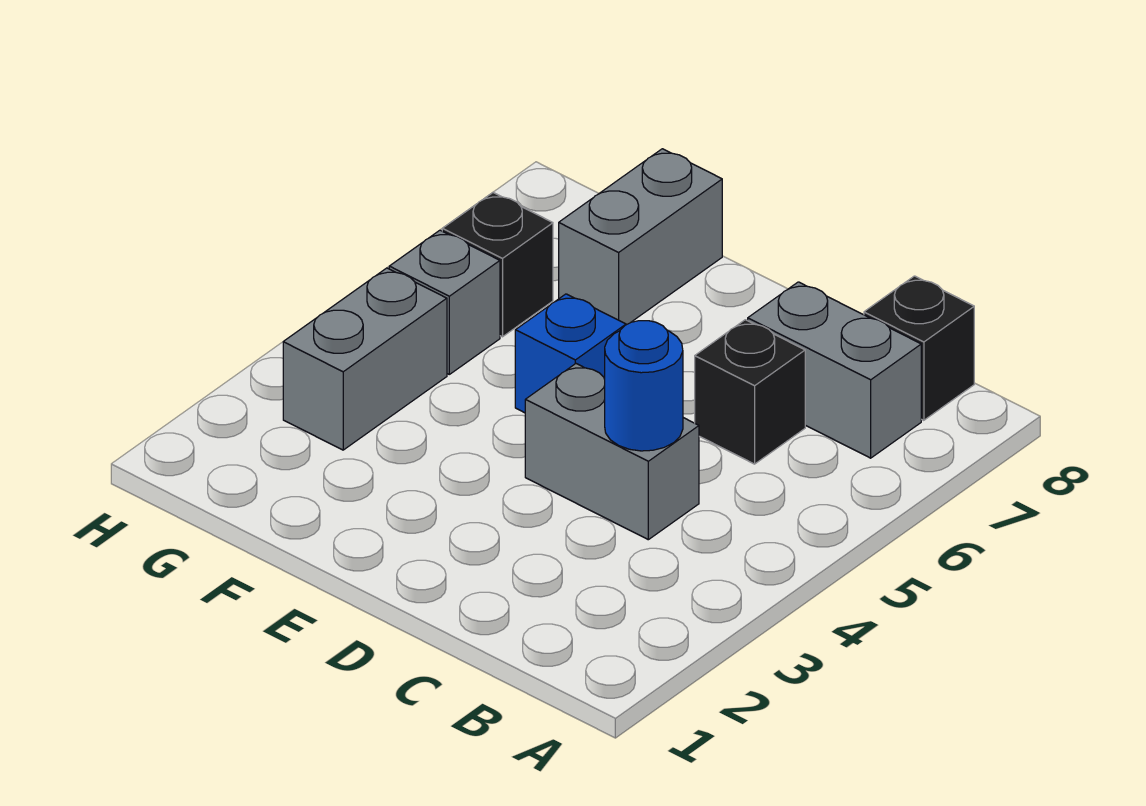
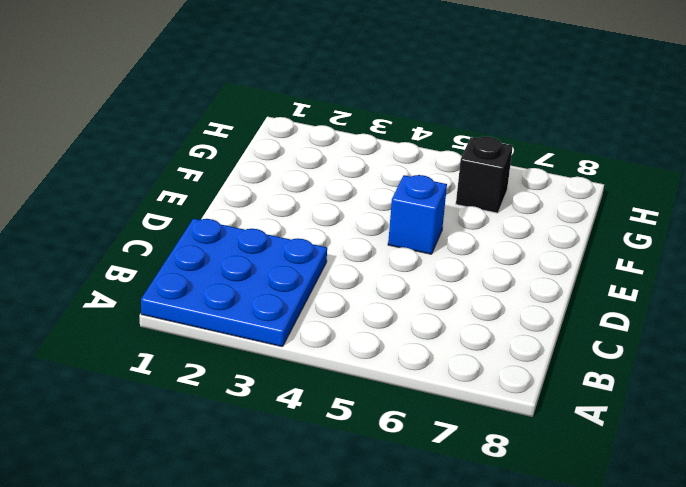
blue 3x3 plate [141,219,327,347] -> none
none -> grey 1x2 brick [748,282,921,458]
none -> black 1x1 brick [864,276,974,420]

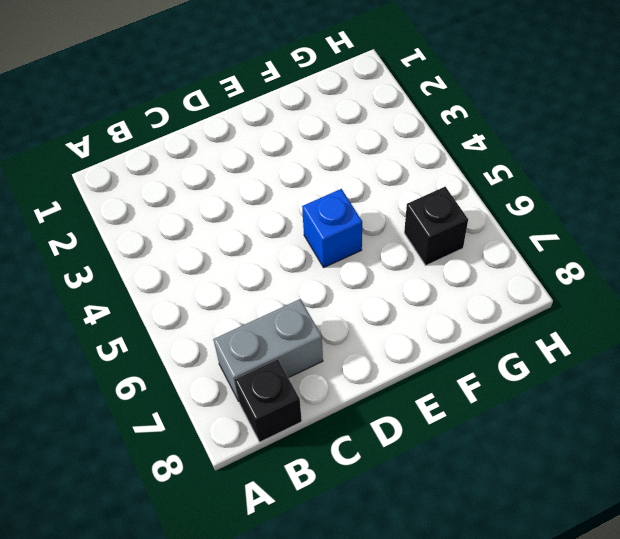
none -> grey 1x2 brick [525,364,699,540]
none -> black 1x1 brick [695,320,805,464]

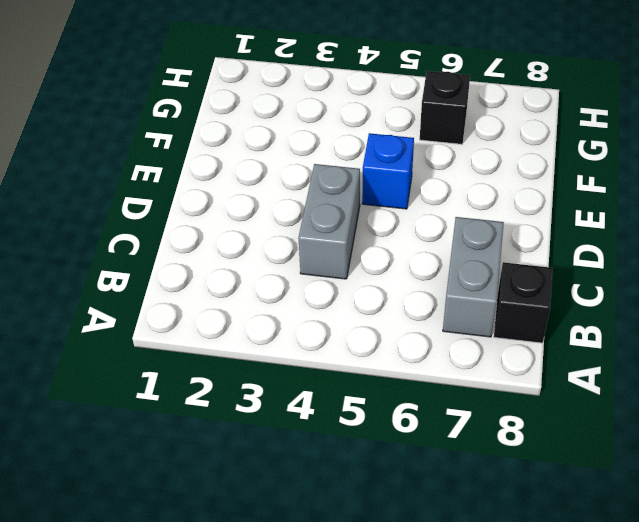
none -> black 1x1 brick [695,320,805,464]
none -> grey 1x2 brick [559,149,722,325]

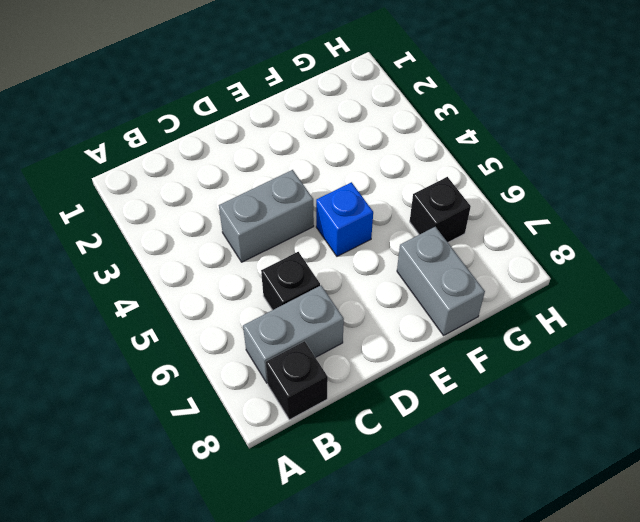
none -> grey 1x2 brick [283,268,447,450]
none -> grey 1x1 brick [389,230,500,374]

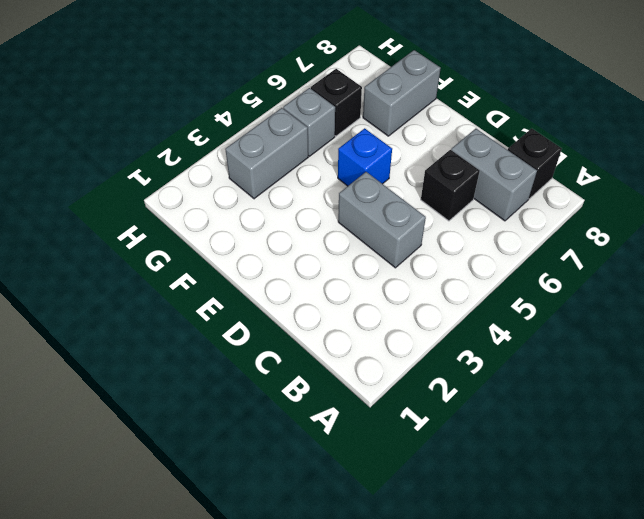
none -> blue 1x1 round brick [605,321,683,451]

